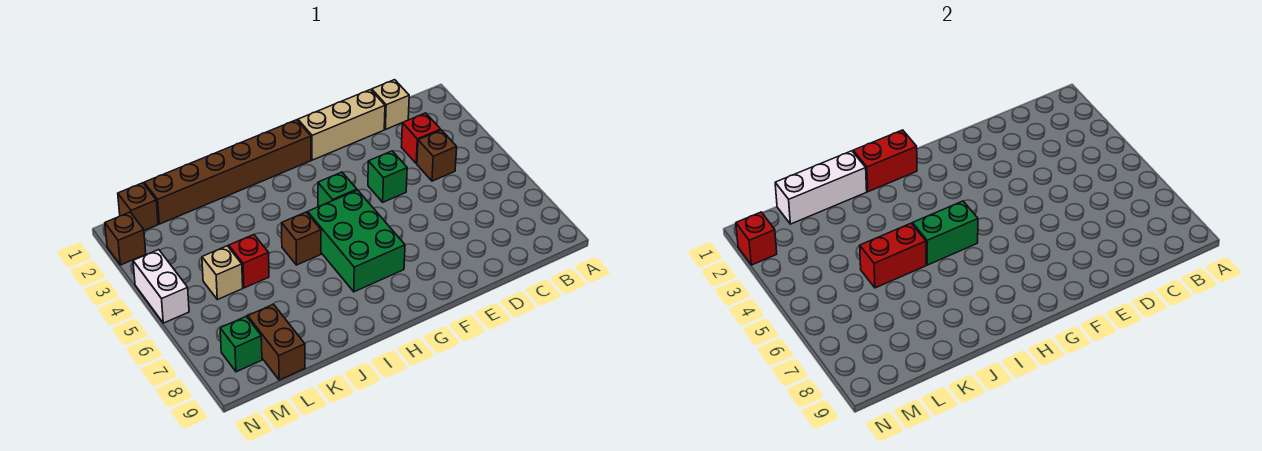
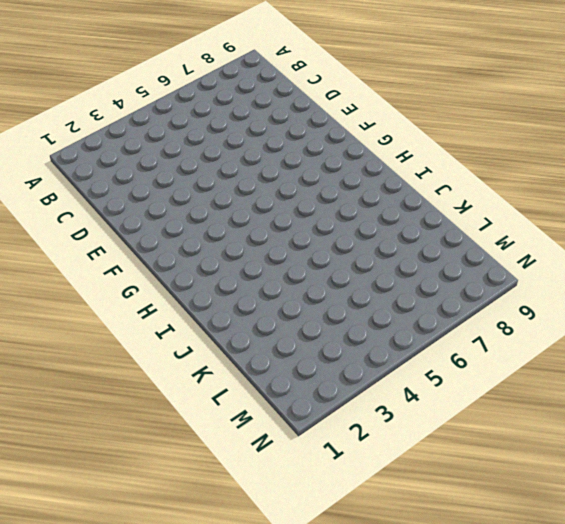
none -> tan 1x1 brick [372,80,409,130]
none -> red 1x1 brick [402,113,441,164]
none -> brown 1x1 brick [417,130,457,181]

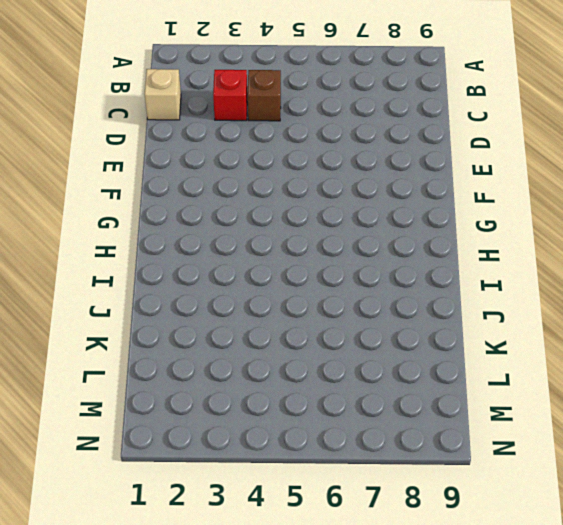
none -> tan 1x3 brick [298,90,385,160]
none -> green 1x1 brick [368,151,407,202]
none -> brown 1x6 brick [144,120,311,224]

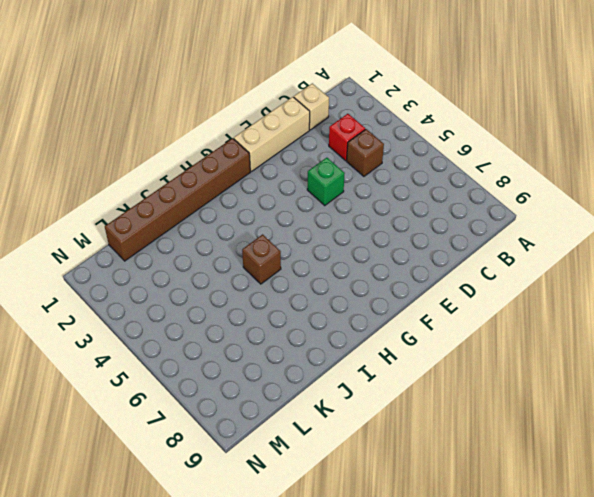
none -> green 1x1 brick [318,172,357,207]
none -> green 2x3 brick [308,190,405,292]
none -> red 1x1 brick [229,235,269,288]

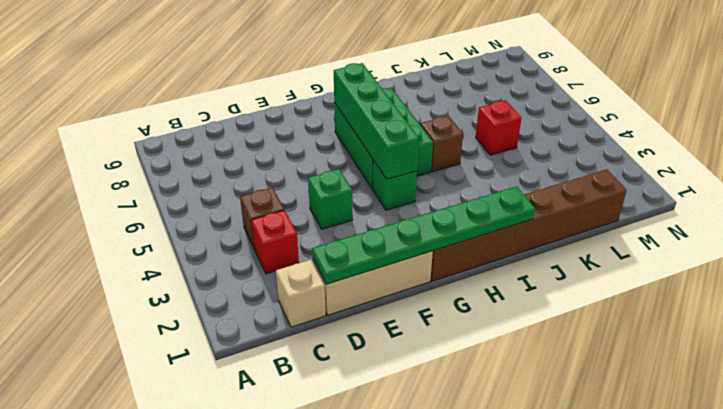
green 1x6 plate [312,187,535,284] -> red 1x2 brick [853,130,917,192]
green 1x4 brick [334,63,419,179] -> none
none -> tan 1x1 brick [202,246,243,300]
none -> brown 1x2 brick [248,304,305,380]
none -> brown 1x1 brick [118,183,158,231]

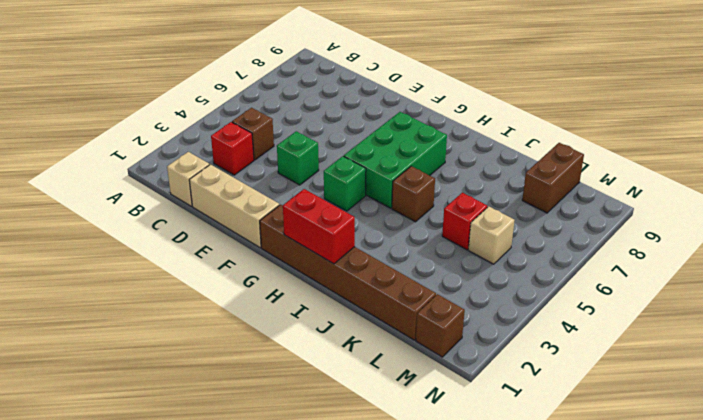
none -> green 1x1 brick [220,316,262,372]
none -> brown 1x1 brick [105,212,146,265]
none -> white 1x2 brick [133,250,189,323]

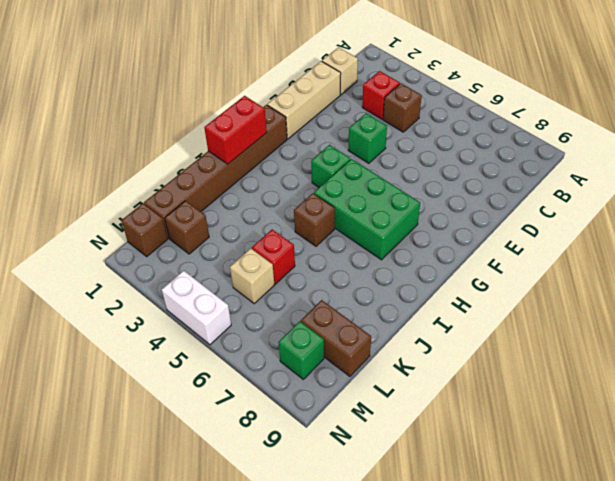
brown 1x1 brick [165,201,209,254] -> brown 1x1 brick moved to [105,212,146,265]
none -> green 1x2 brick [913,201,978,265]
none -> white 1x3 brick [775,151,867,224]
none -> red 1x2 brick [860,223,926,288]

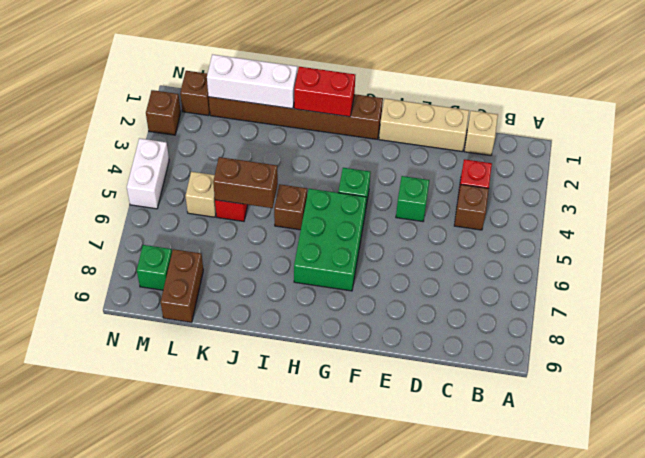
brown 1x2 brick [213,157,278,208] -> red 1x2 brick [860,223,926,288]
none -> green 1x2 brick [913,201,978,265]
none -> red 1x1 brick [736,212,777,265]

